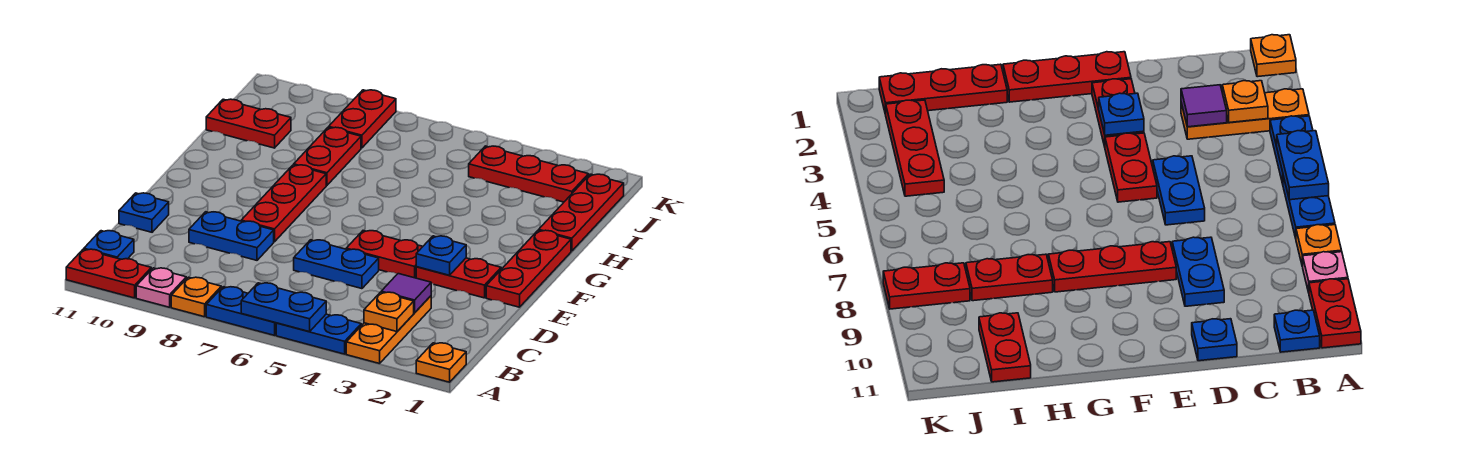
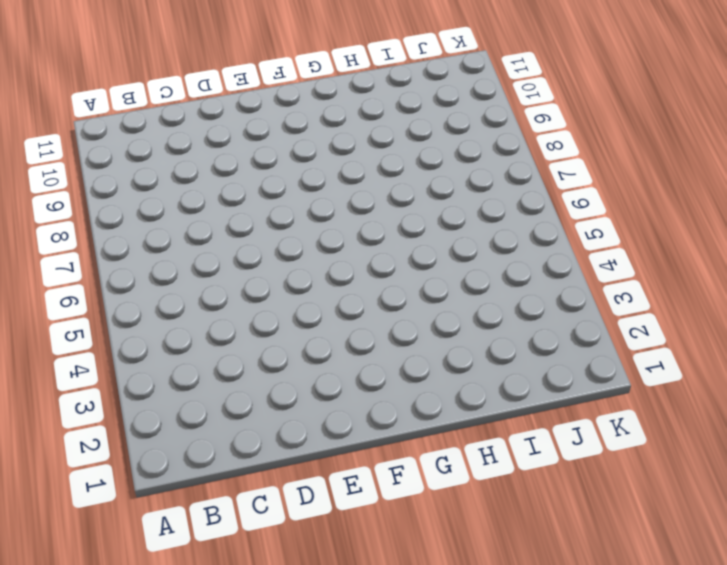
none -> orange 1x1 plate [416,343,466,382]
none -> orange 1x3 plate [346,296,431,364]
none -> blue 1x2 plate [276,314,361,354]

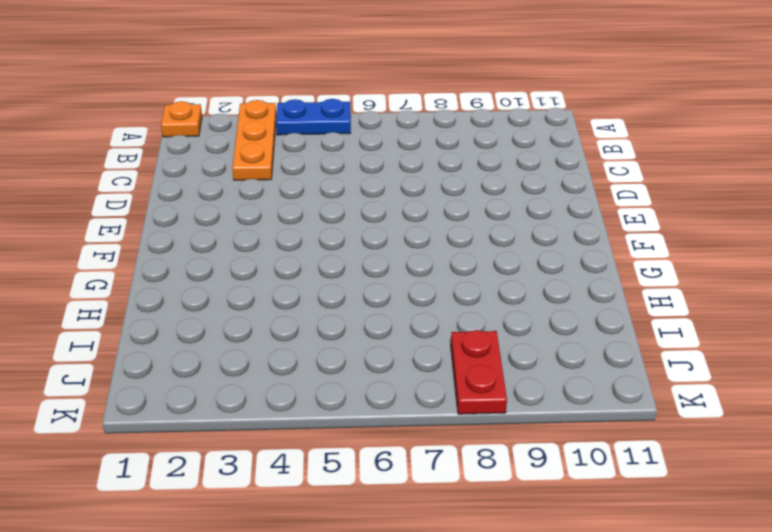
none -> blue 1x2 plate [206,287,276,335]
none -> orange 1x1 plate [171,277,221,317]
none -> pink 1x1 plate [136,268,186,307]

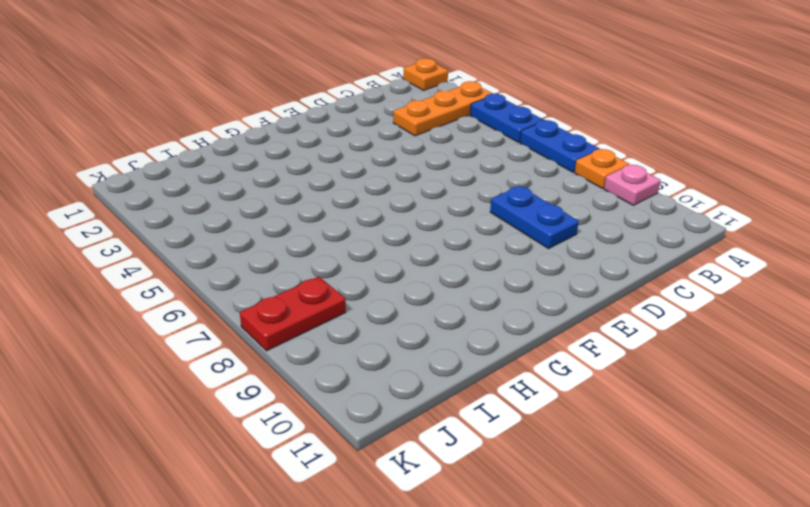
none -> red 1x2 plate [66,249,151,298]
none -> blue 1x1 plate [84,231,134,259]
none -> blue 1x2 plate [294,240,379,289]

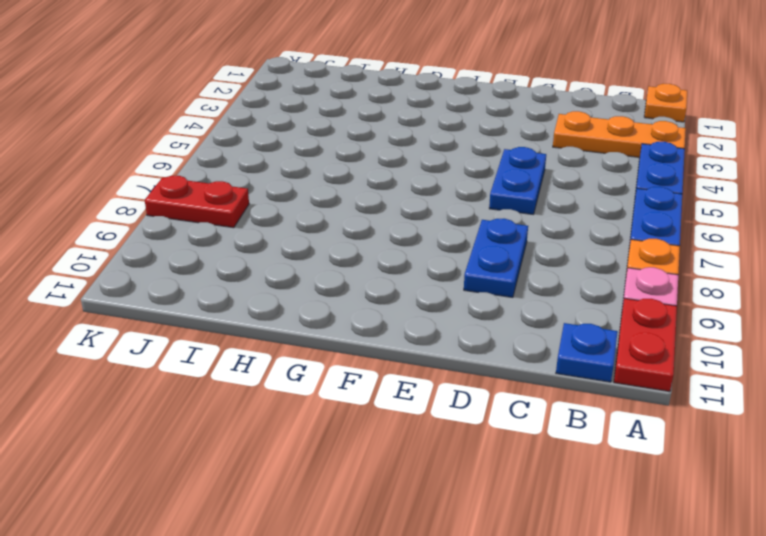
none -> blue 1x1 plate [119,193,169,232]
none -> red 1x3 plate [486,230,571,307]
none -> red 1x2 plate [416,258,501,298]

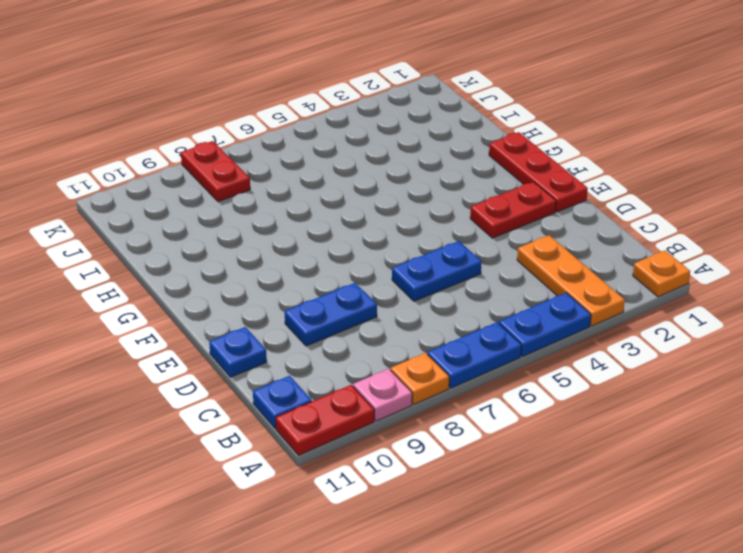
none -> red 1x2 plate [346,231,423,278]
none -> red 1x3 plate [241,165,326,242]
none -> red 1x3 plate [539,174,624,251]

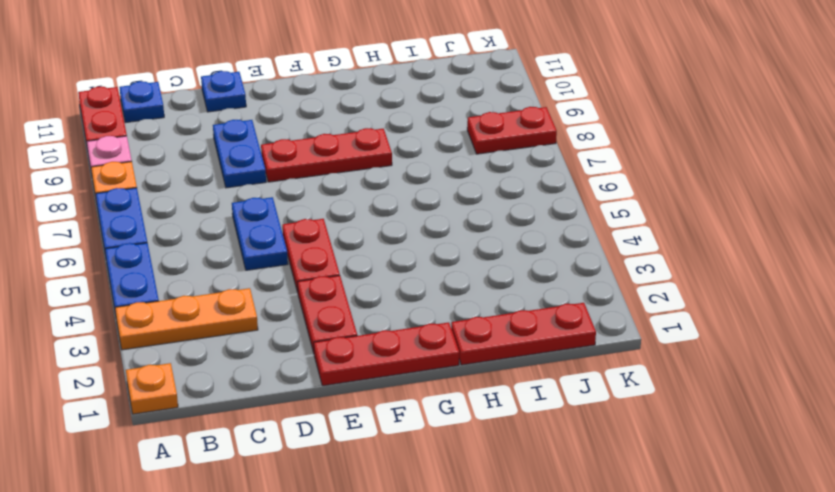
none -> red 1x2 plate [294,127,361,186]
none -> red 1x2 plate [206,99,291,148]
none -> red 1x3 plate [469,146,589,202]

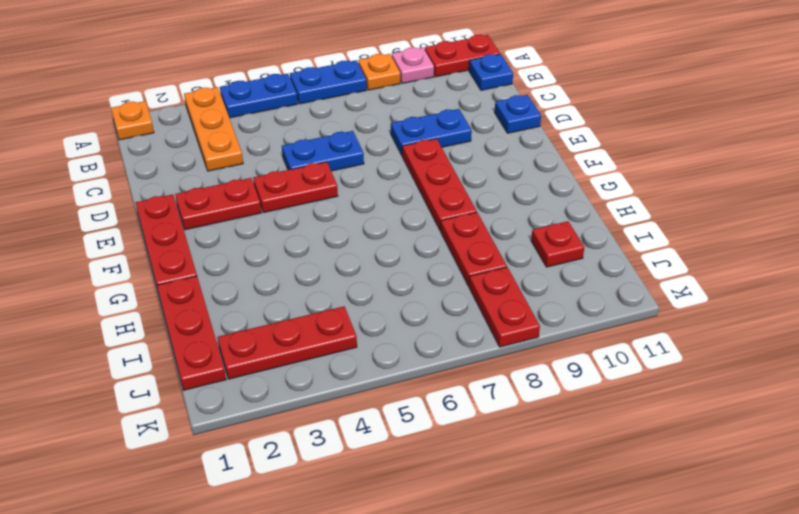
red 1x1 plate [531,221,584,267] -> red 1x2 plate [206,99,291,148]
none -> blue 1x2 plate [241,283,326,332]
none -> orange 1x1 plate [364,292,414,332]
none -> purple 1x1 tile [381,274,431,313]

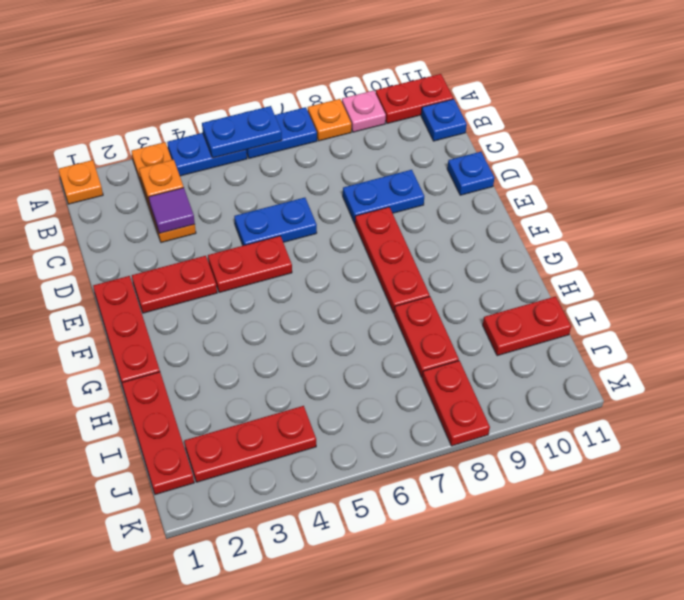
none -> blue 1x1 plate [416,236,466,275]

